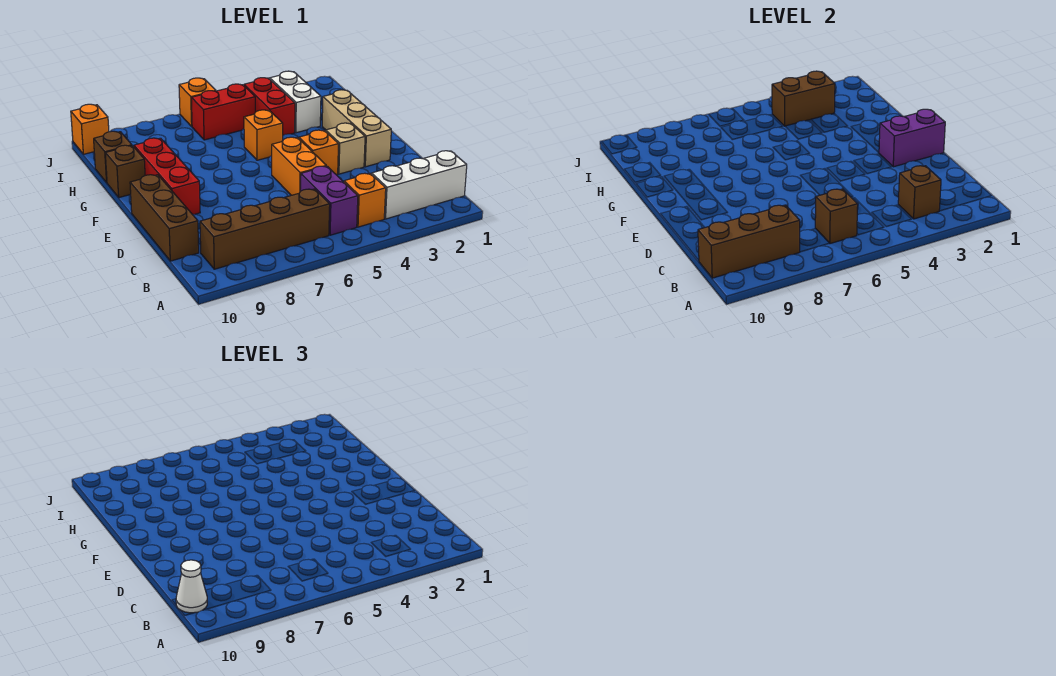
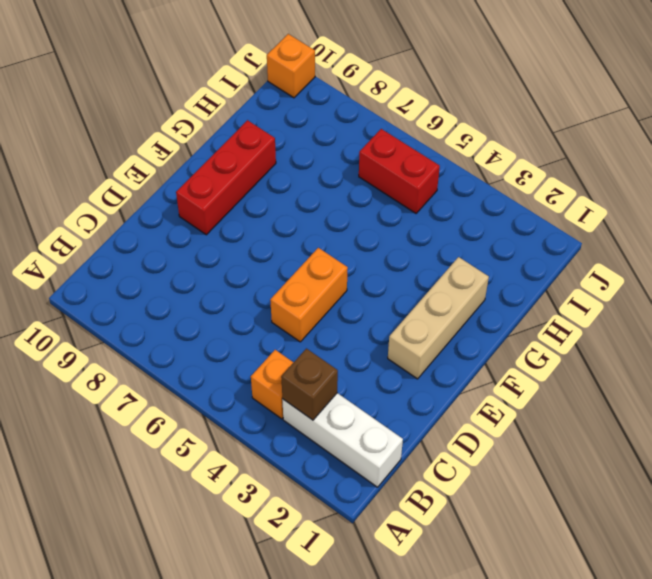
none -> purple 1x2 brick [301,166,358,235]
none -> brown 1x4 brick [200,189,330,269]
none -> brown 1x3 brick [130,175,199,261]

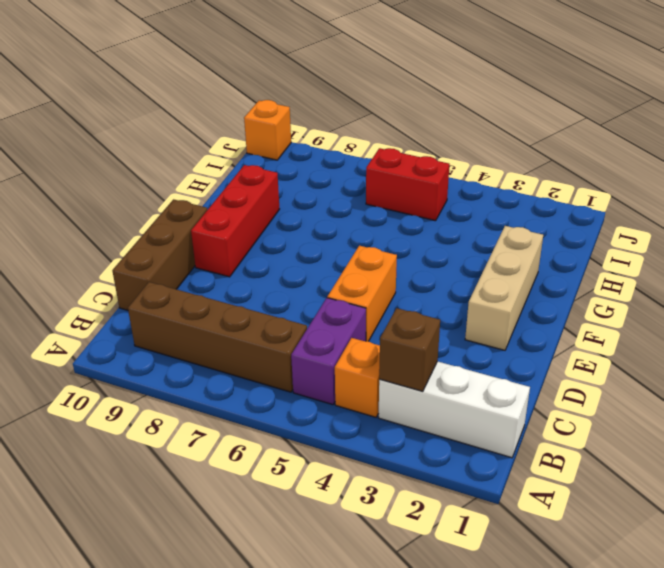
none -> tan 1x1 brick [326,123,365,174]
none -> orange 1x1 brick [299,130,338,175]
none -> orange 1x1 brick [244,110,283,160]

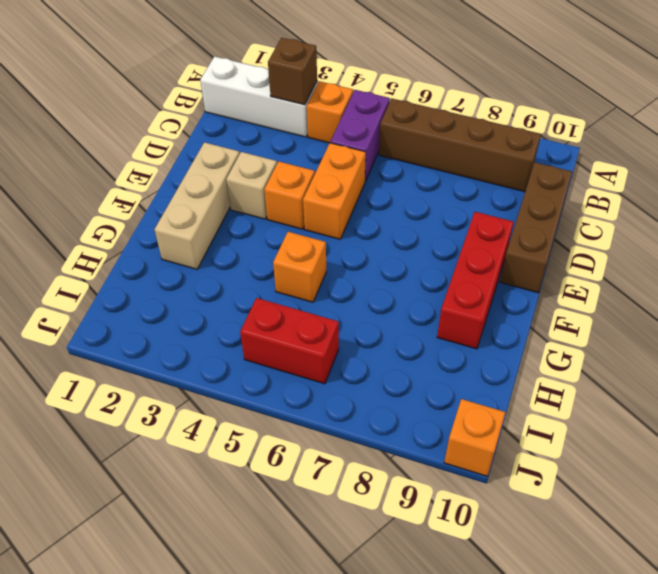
none -> brown 1x1 brick [105,145,145,198]
none -> white 1x2 brick [270,71,321,133]
none -> red 1x2 brick [244,78,295,135]

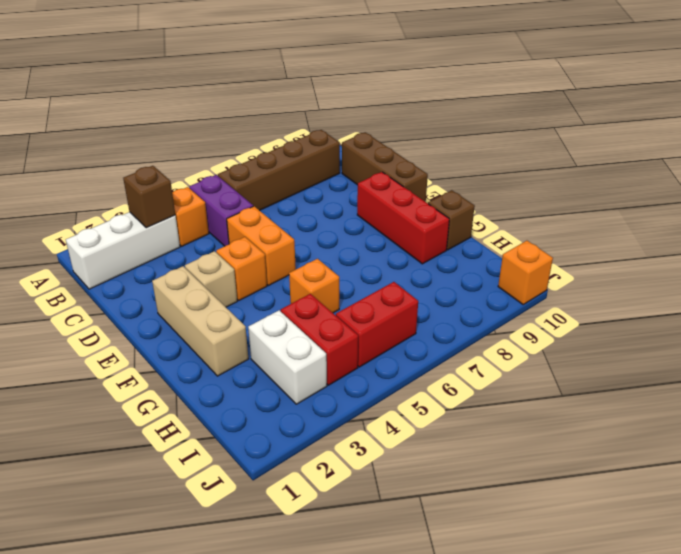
none -> brown 1x1 brick [94,131,132,183]
none -> orange 1x1 brick [179,78,216,126]
none -> brown 1x1 brick [815,189,858,244]

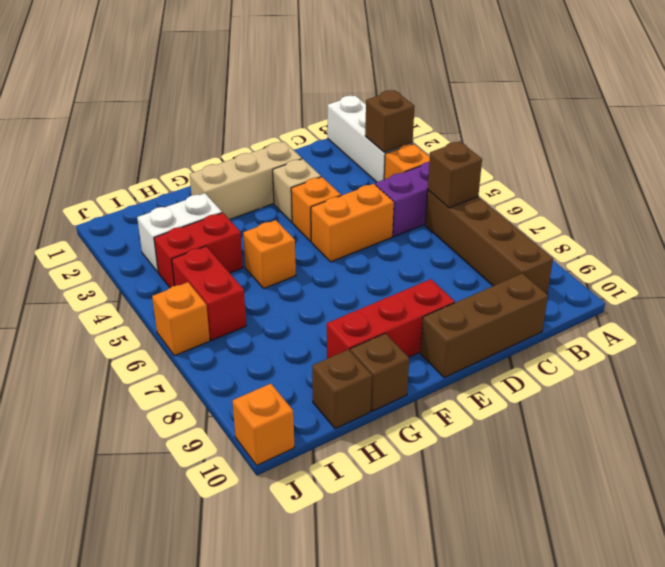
none -> brown 1x3 brick [698,205,800,278]
none -> purple 1x2 brick [879,109,945,167]
none -> brown 1x2 brick [772,71,835,126]

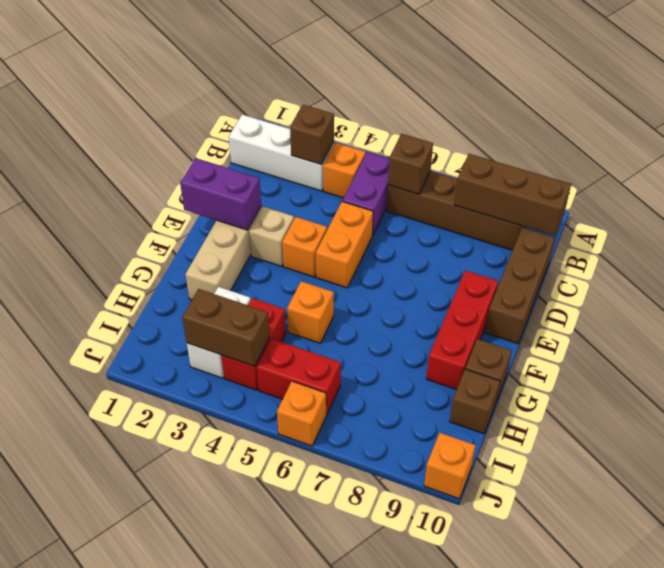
none -> white 1x1 cone [176,560,207,613]

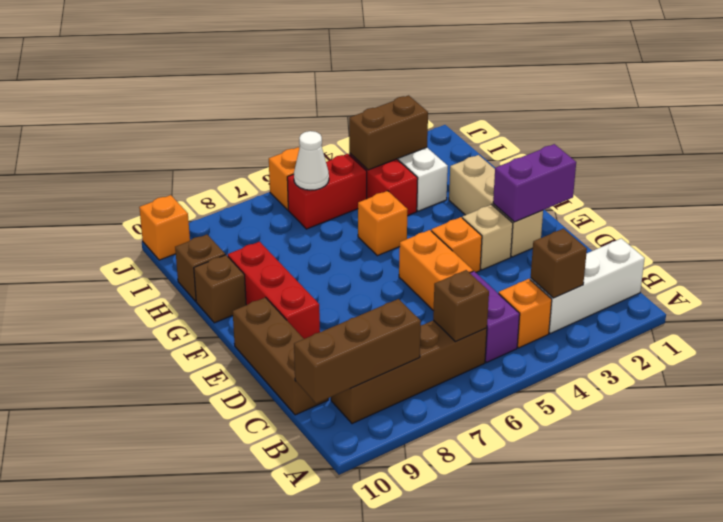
white 1x1 cone [294,131,329,190] -> white 1x1 cone moved to [176,560,207,613]

